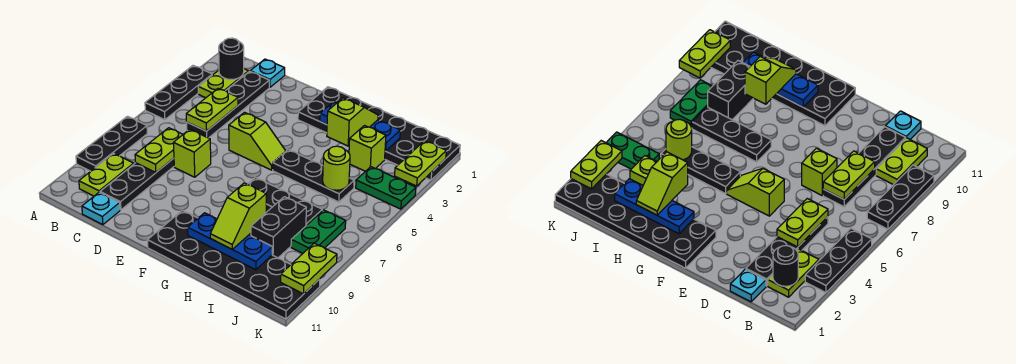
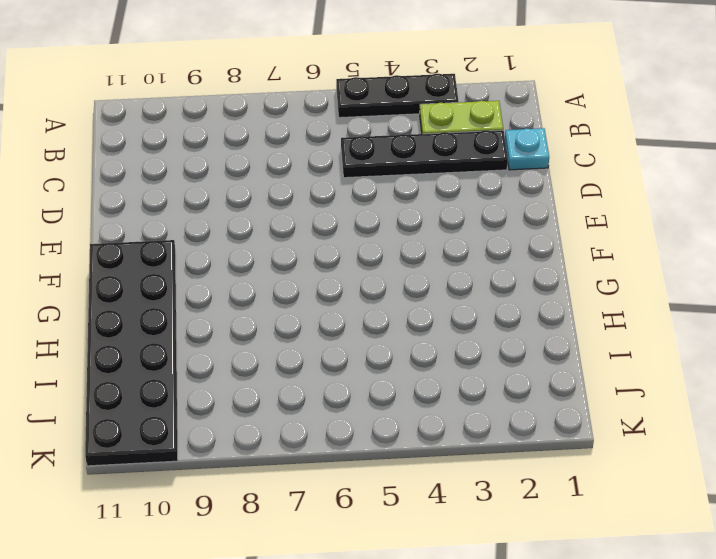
none -> black 1x3 plate [76,116,147,171]
none -> lime 1x2 plate [79,153,134,196]
none -> black 1x4 plate [100,158,174,210]

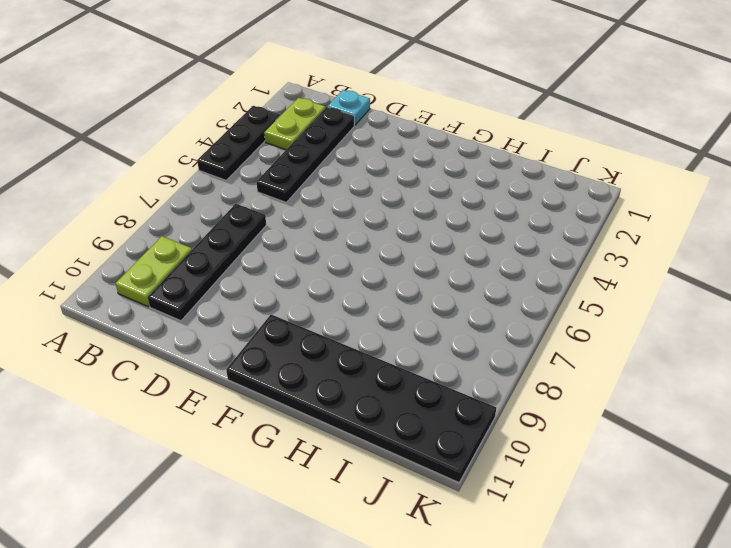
none -> black 1x3 plate [76,116,147,171]
none -> cyan 1x1 plate [82,192,120,225]
none -> lime 1x1 brick [174,129,211,177]

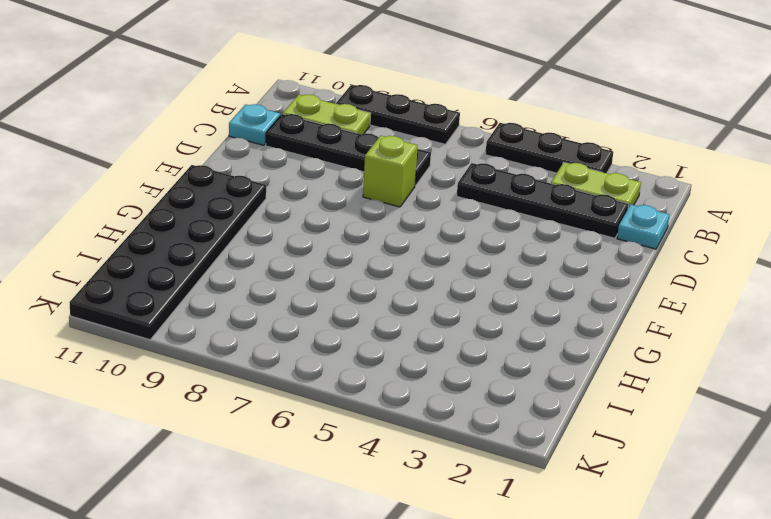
none -> lime 1x2 slope [229,112,285,170]
none -> black 2x6 plate [298,87,460,180]
none -> black 1x3 plate [273,150,354,202]

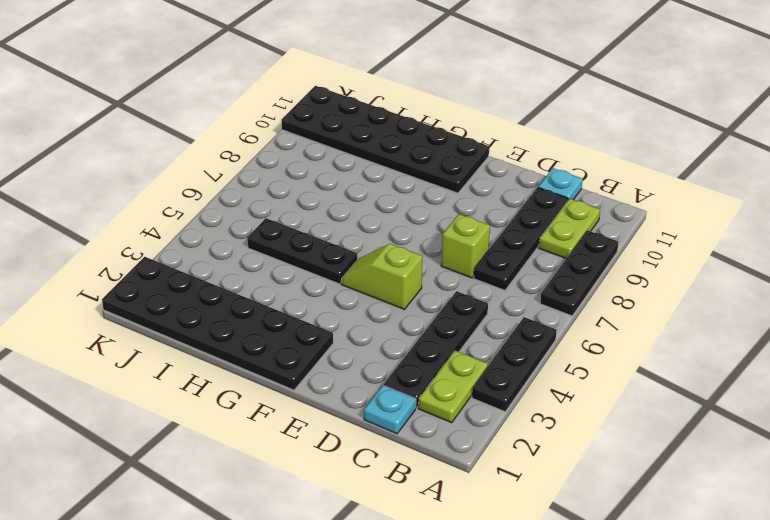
none -> black 1x3 plate [248,177,322,225]
none -> lime 1x1 brick [349,126,386,171]
none -> black 1x2 brick [251,197,306,258]

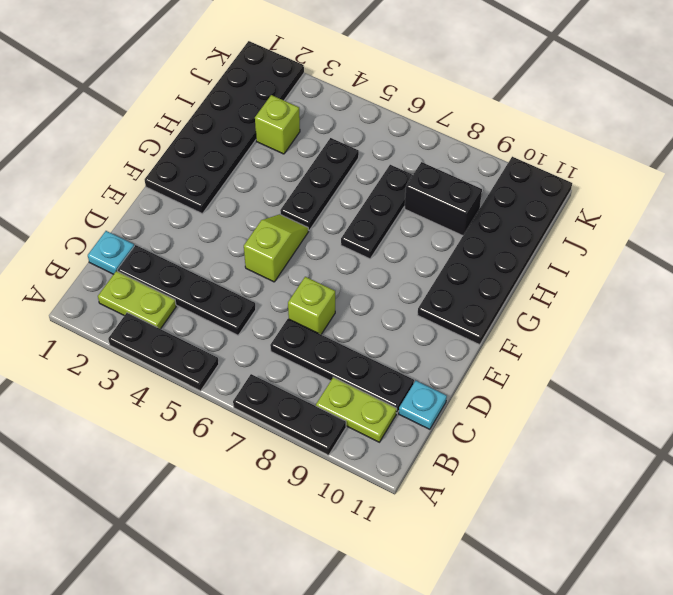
none -> green 1x2 plate [356,167,416,209]
none -> green 1x2 plate [291,210,346,253]
none -> black 1x1 round brick [219,38,244,79]

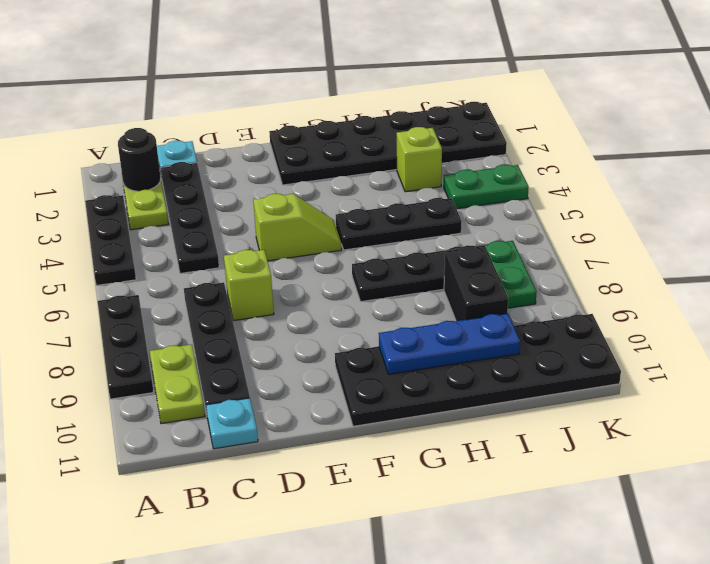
none -> lime 1x2 plate [186,88,238,131]
none -> lime 1x2 plate [135,128,183,172]
none -> blue 1x3 plate [320,101,400,151]

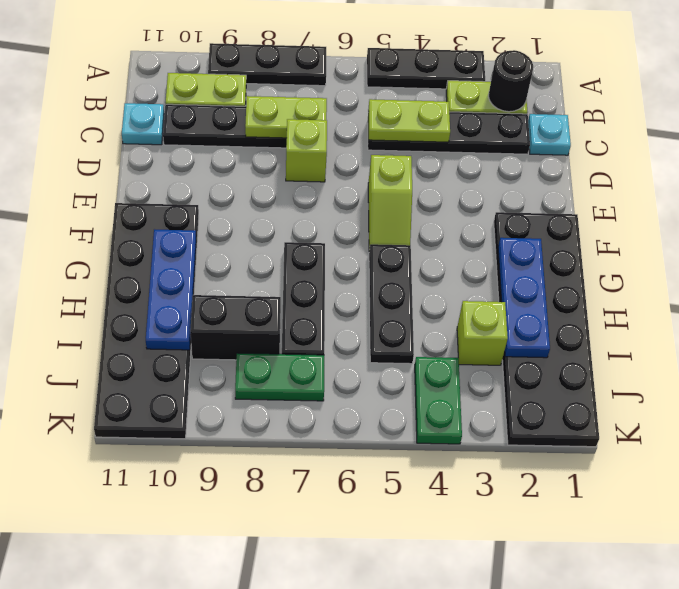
none -> lime 1x1 round brick [323,146,350,190]
none -> lime 1x2 plate [395,141,446,186]
none -> lime 1x2 plate [281,243,337,294]

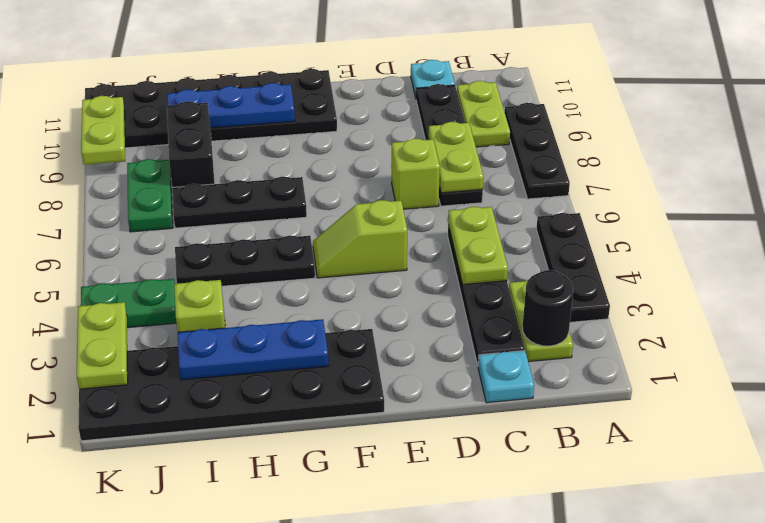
none -> lime 1x1 round brick [323,146,350,190]
none -> lime 1x2 slope [327,98,378,146]
none -> lime 1x2 slope [210,183,266,249]

